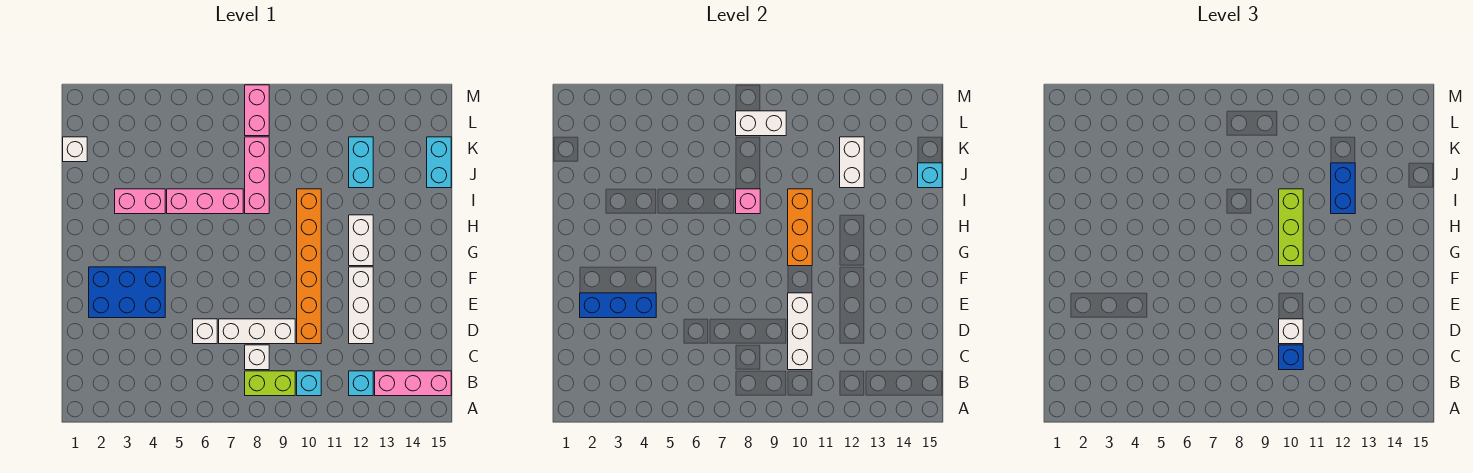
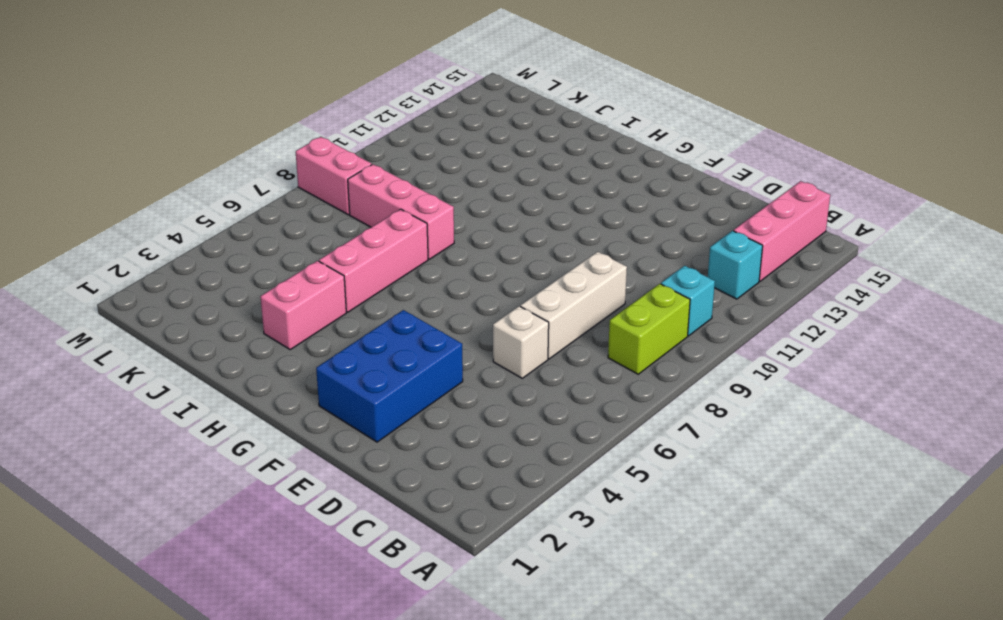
none -> white 1x1 brick [245,345,269,370]
none -> orange 1x6 brick [297,189,321,344]
none -> white 1x3 brick [349,267,373,344]

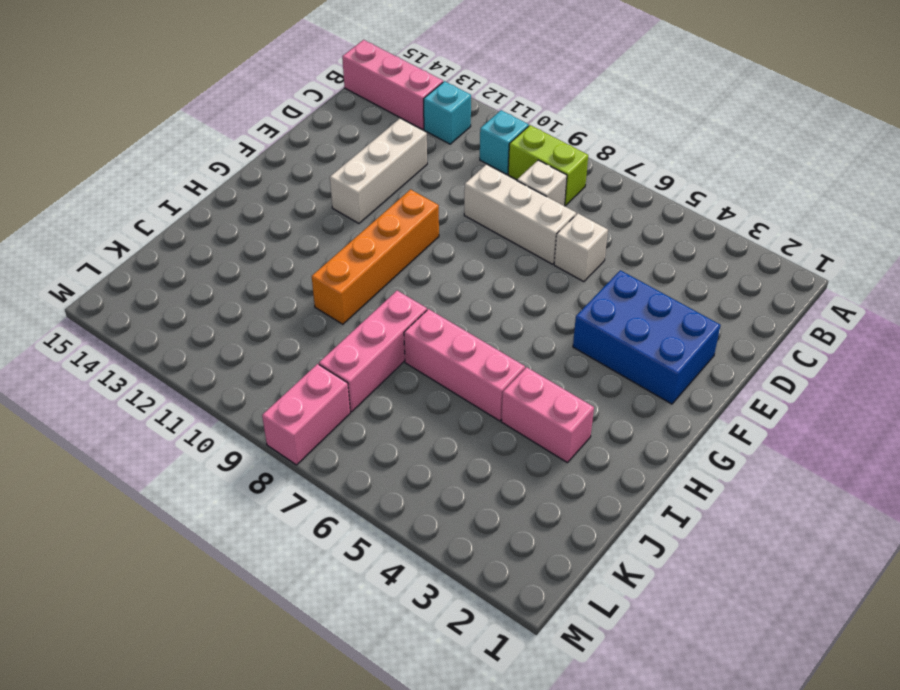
orange 1x4 brick [312,189,439,324] -> orange 1x6 brick [297,189,321,344]
none -> white 1x2 brick [349,215,373,266]
none -> cyan 1x2 brick [349,137,373,188]
none -> cyan 1x2 brick [427,137,451,188]

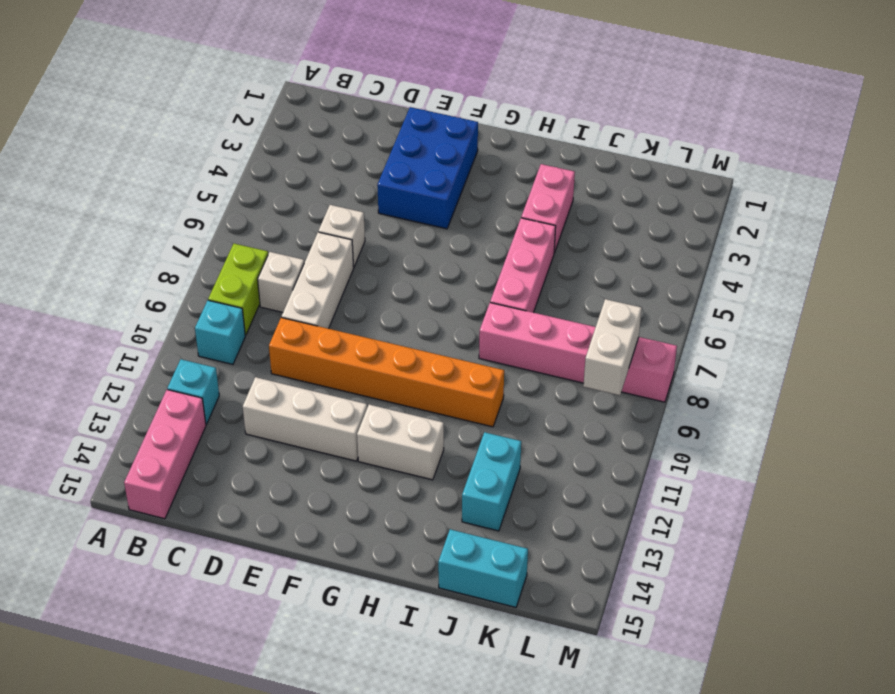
cyan 1x2 brick [462,432,521,531] -> cyan 1x2 brick turned to [349,137,373,188]
none -> white 1x1 brick [63,137,87,162]
none -> white 1x3 brick [788,293,812,370]
none -> blue 1x3 brick [580,293,656,318]

